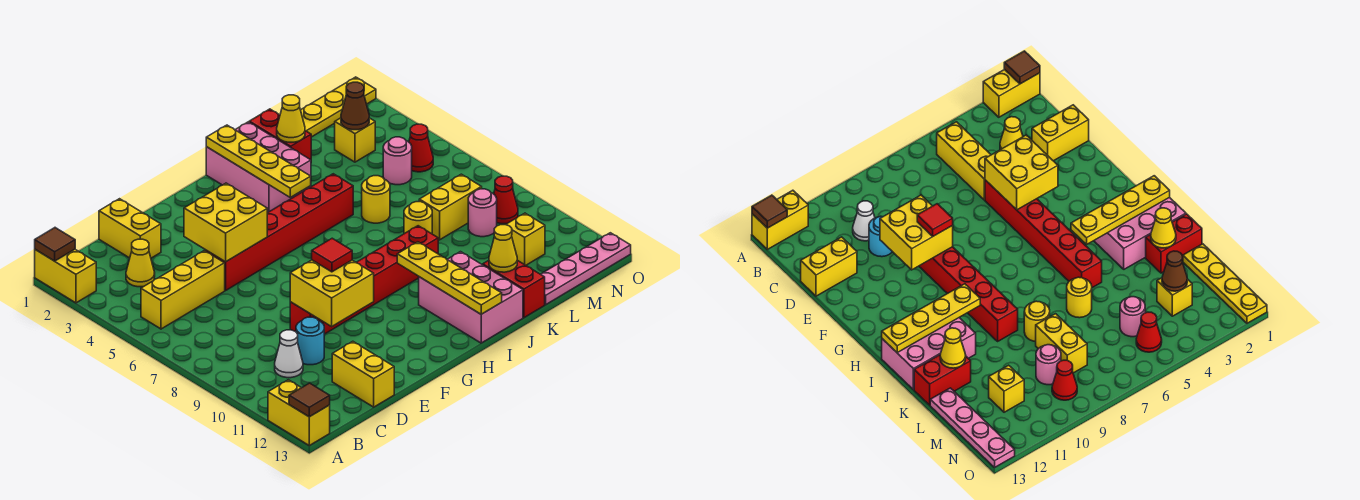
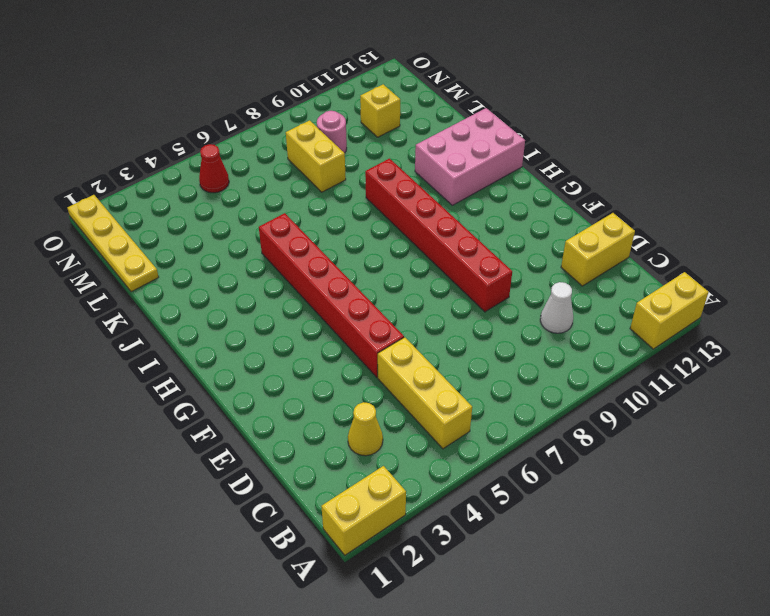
none -> yellow 1x2 brick [99,199,161,258]
none -> cyan 1x1 round brick [296,317,324,365]
none -> pink 2x3 brick [206,122,311,213]
none -> red 1x2 brick [249,109,311,160]

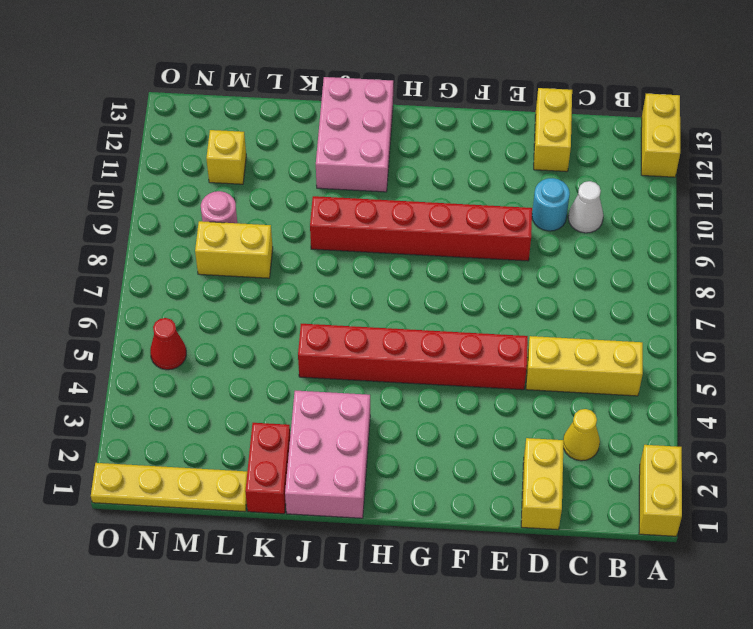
none -> yellow 1x1 round brick [362,176,390,223]
none -> yellow 1x1 round brick [404,202,432,234]
none -> red 1x2 brick [483,260,545,318]
none -> pink 1x4 plate [541,233,631,305]

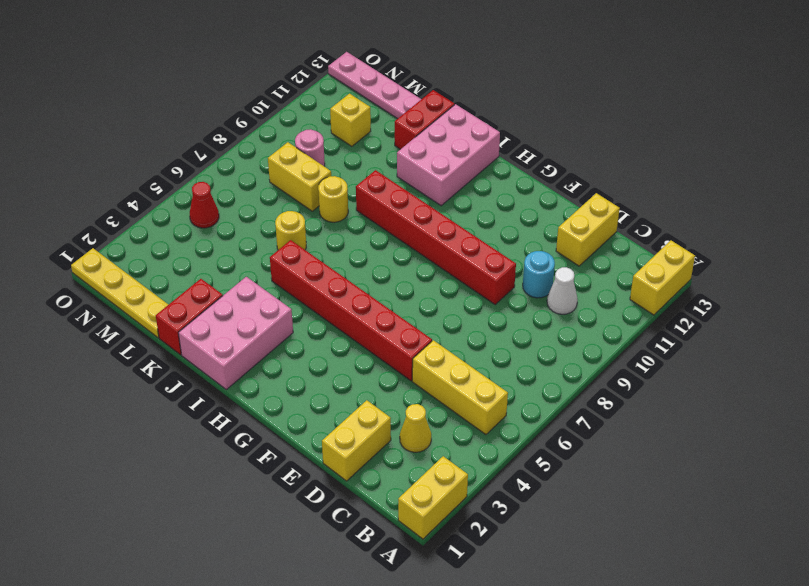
none -> yellow 1x1 brick [335,118,375,162]
none -> pink 1x1 round brick [383,137,412,185]
none -> red 1x1 cone [494,176,518,224]
none -> brown 1x1 tile [35,228,75,261]

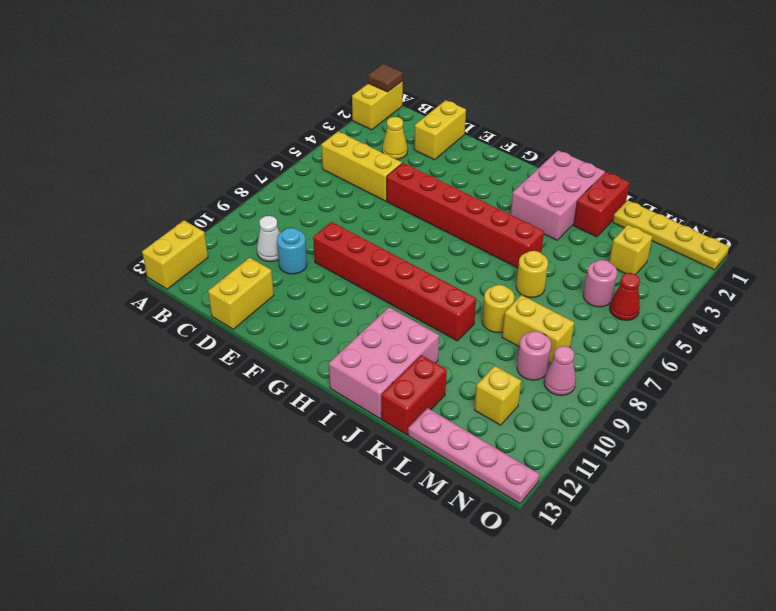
pink 1x1 cone [544,346,576,396] -> red 1x1 cone [494,176,518,224]
none -> brown 1x1 tile [289,383,330,417]
none -> yellow 2x2 brick [184,183,267,262]
none -> yellow 2x2 brick [290,260,374,326]
none -> yellow 1x4 plate [206,125,311,197]

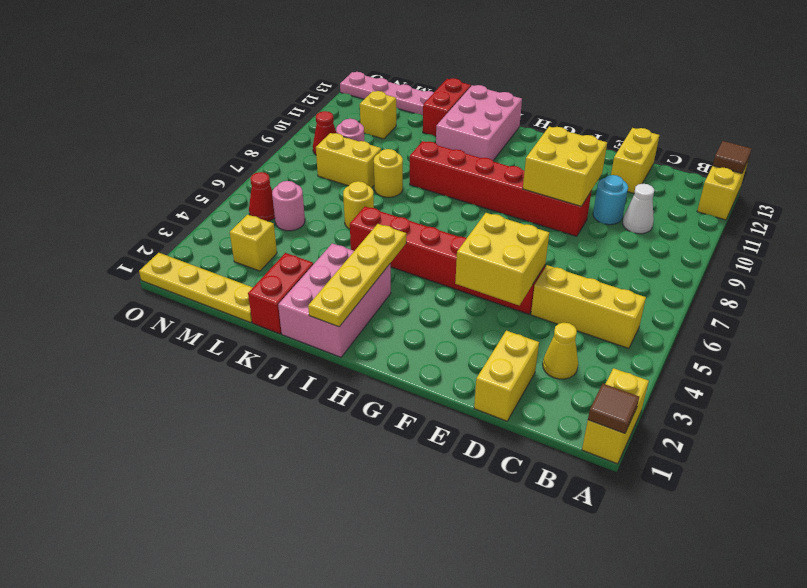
none -> yellow 1x4 plate [397,242,502,314]
none -> yellow 1x1 cone [277,95,305,142]
none -> yellow 1x1 cone [489,225,517,272]
none -> brown 1x1 cone [341,82,369,130]

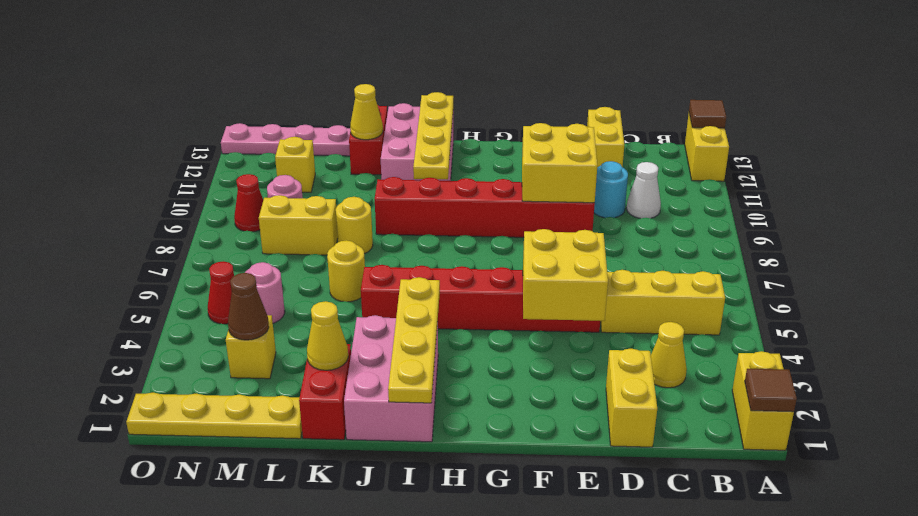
none -> red 1x1 tile [312,238,352,272]

